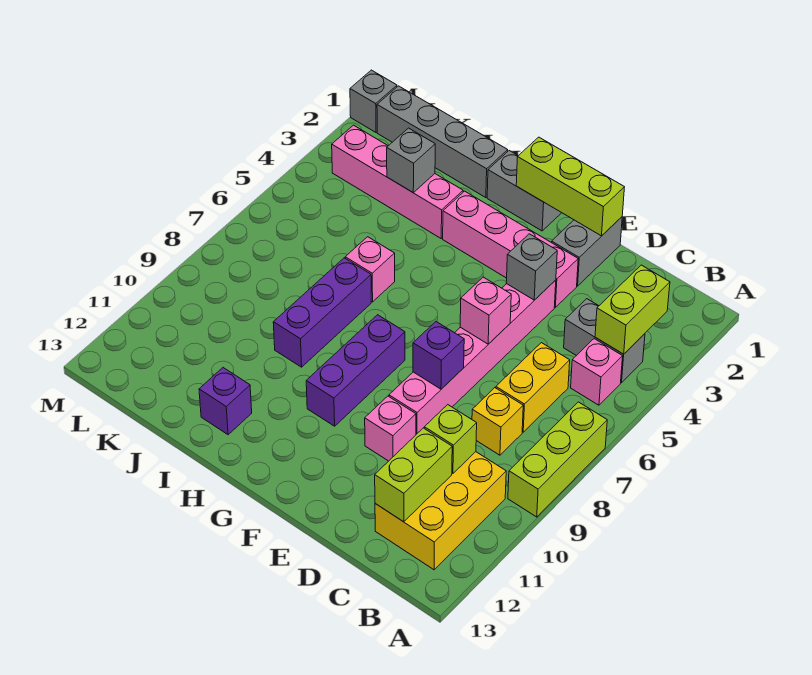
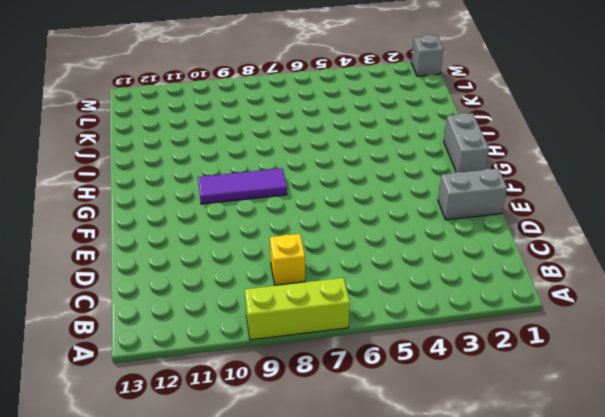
purple 1x3 tile [198,168,287,204] -> purple 1x3 brick [306,315,405,426]
none -> grey 1x2 brick [564,299,645,383]
none -> pink 1x1 brick [571,339,623,405]
none -> yellow 2x3 brick [375,452,506,570]

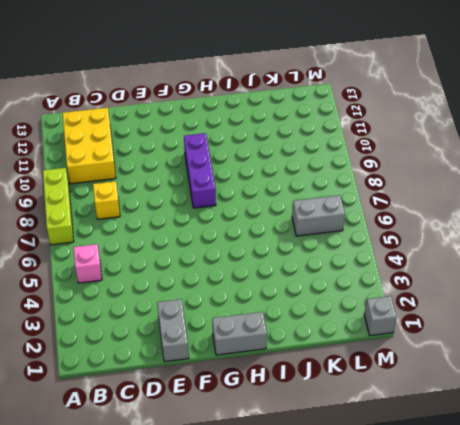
grey 1x2 brick [292,195,345,236] -> grey 1x2 brick moved to [564,299,645,383]
none -> yellow 1x2 brick [496,343,570,432]
none -> pink 1x4 brick [443,191,578,307]
none -> pink 1x6 brick [389,280,556,434]

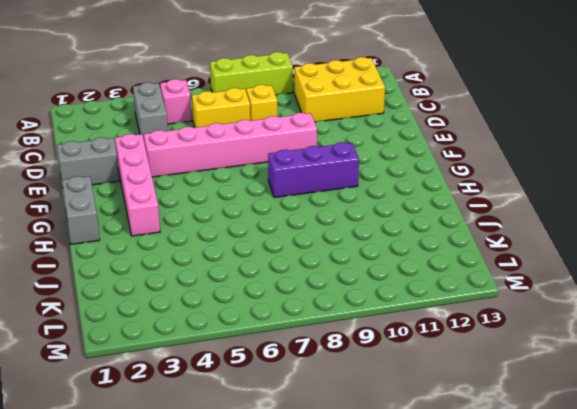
none -> pink 1x1 brick [365,396,416,461]
none -> grey 1x4 brick [377,86,508,198]
none -> pink 1x4 brick [332,125,463,238]

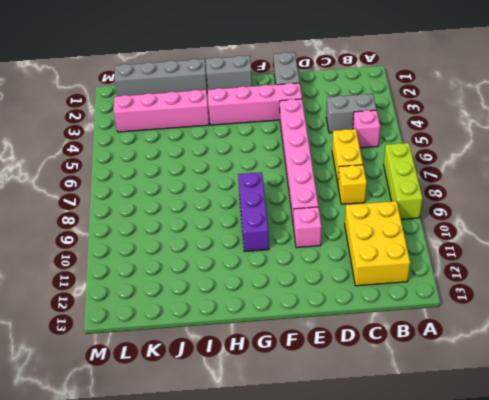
none -> pink 1x1 brick [345,237,395,302]
none -> purple 1x3 brick [273,258,371,367]
none -> purple 1x1 brick [199,368,252,435]

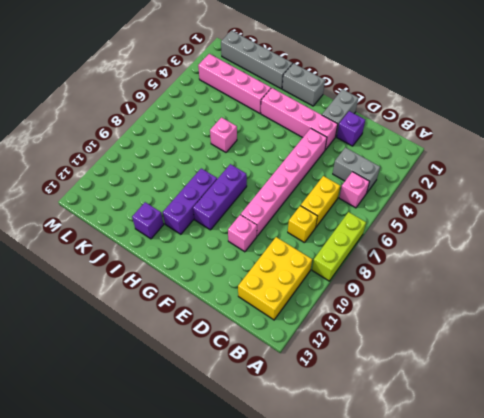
purple 1x1 brick [337,111,365,146] -> purple 1x1 brick moved to [413,322,464,389]
purple 1x3 brick [163,168,217,234] -> purple 1x3 brick moved to [273,258,371,367]
none -> grey 1x1 brick [350,70,397,132]
none -> lime 1x2 brick [595,265,670,354]
none -> lime 1x1 brick [424,405,477,474]

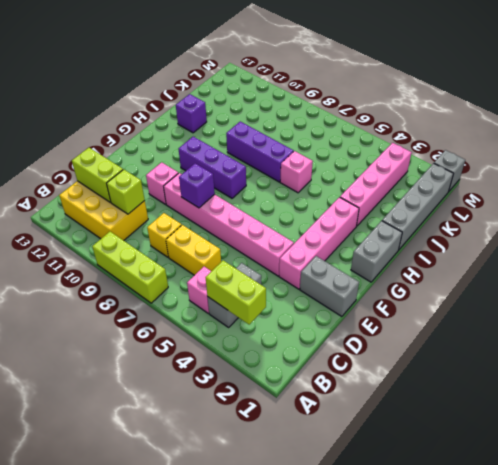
none -> lime 1x3 brick [516,137,624,236]
none -> grey 1x1 brick [506,234,557,300]
none -> pink 1x1 brick [460,277,511,344]

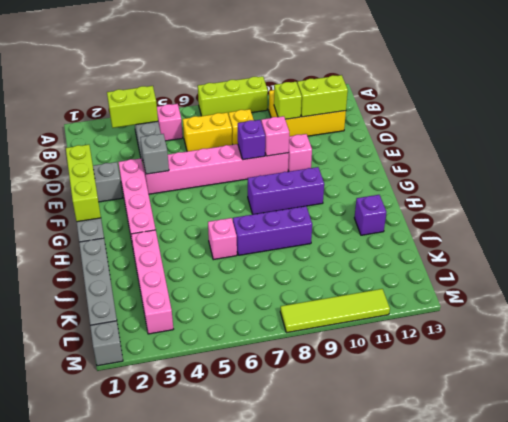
pink 1x1 brick [261,116,289,156] -> pink 1x1 brick moved to [460,277,511,344]
lime 1x4 tile [280,289,390,333] -> none
none -> grey 1x1 brick [387,128,435,192]

